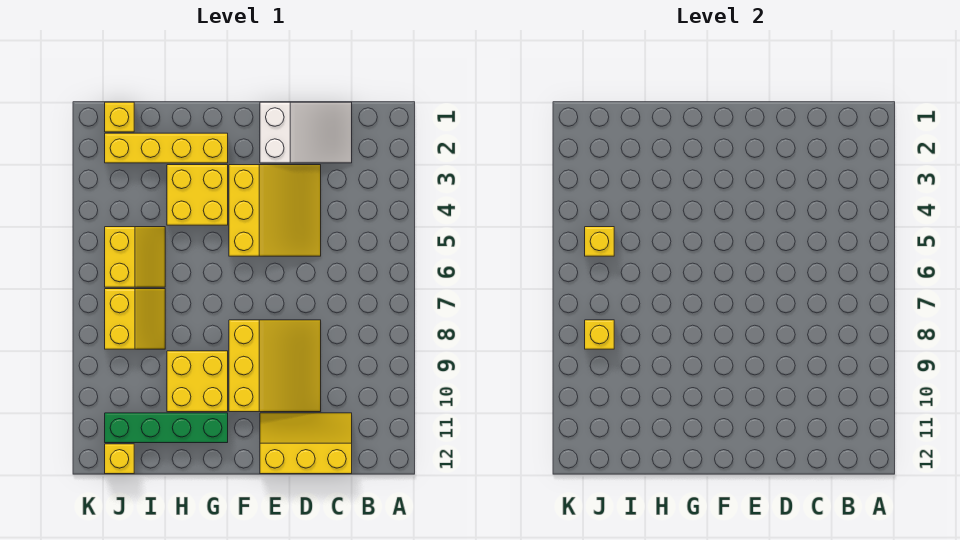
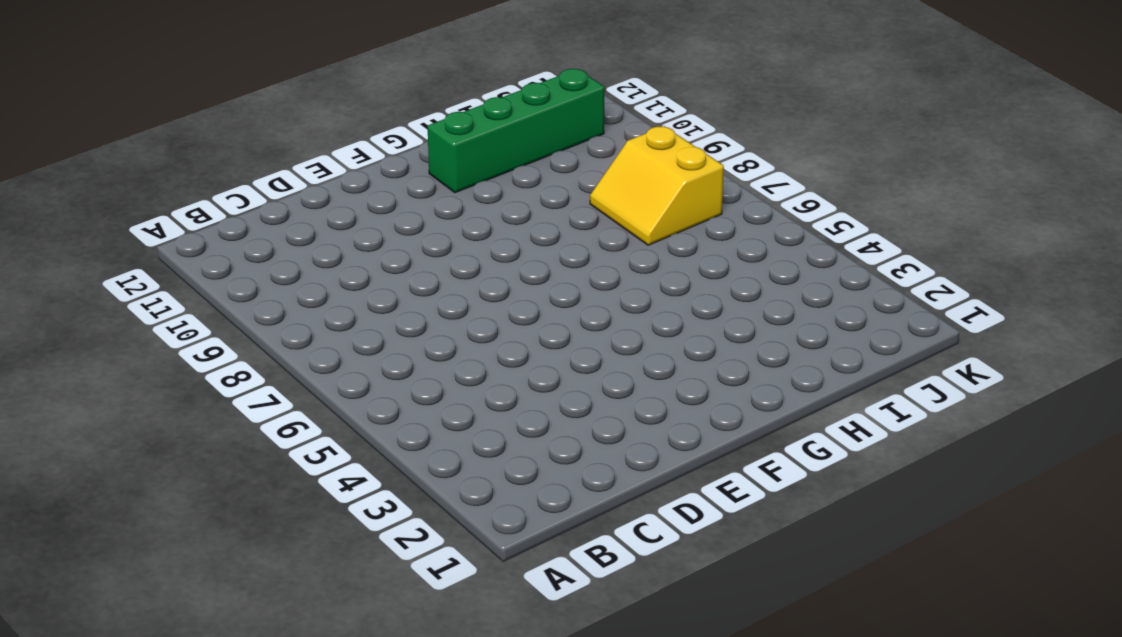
none -> white 2x3 slope [260,102,352,163]
none -> yellow 2x3 slope [260,413,352,474]
none -> yellow 3x3 slope [229,165,321,256]

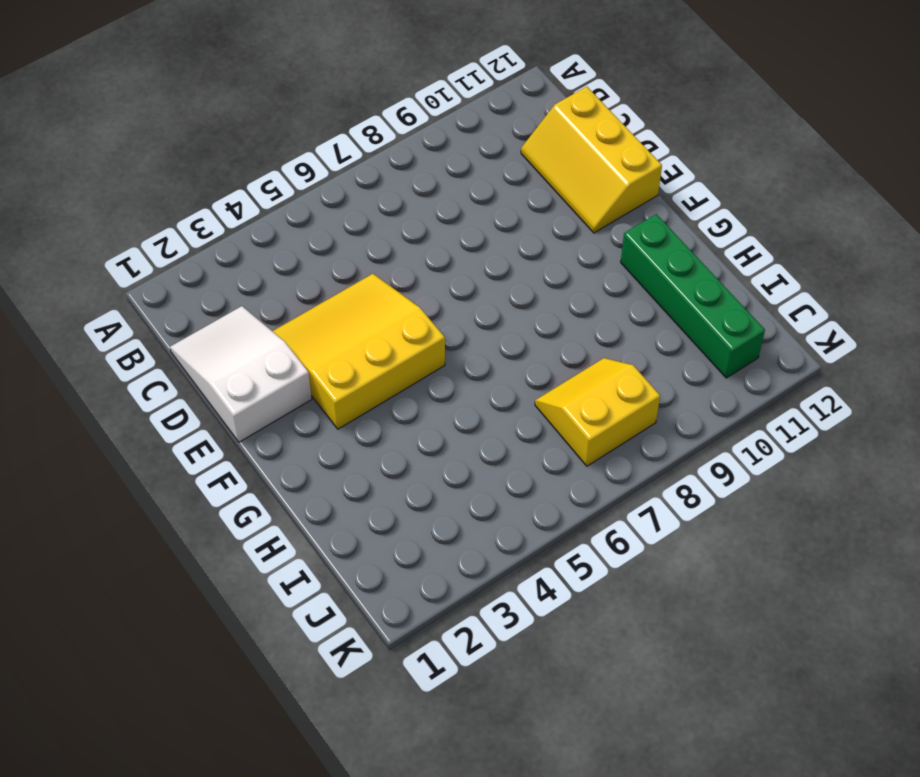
none -> yellow 3x3 slope [229,320,321,412]
none -> yellow 1x4 brick [105,133,228,163]
none -> yellow 2x2 brick [167,165,228,225]

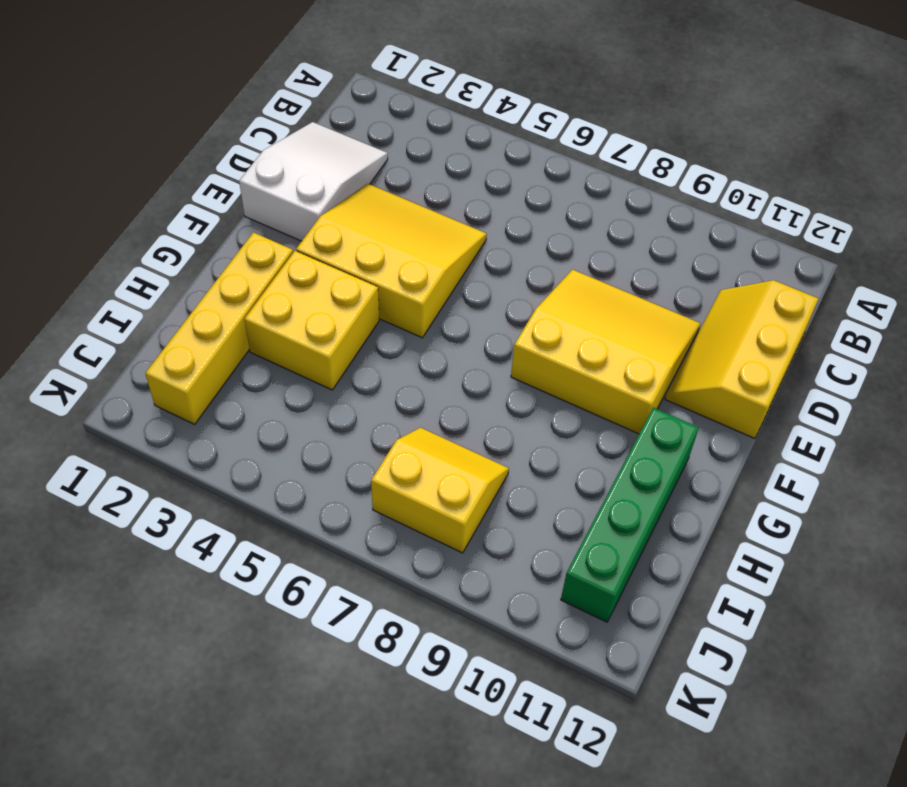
none -> yellow 2x2 brick [167,351,228,412]
none -> yellow 2x2 slope [105,227,165,287]
none -> yellow 1x1 brick [105,102,134,132]

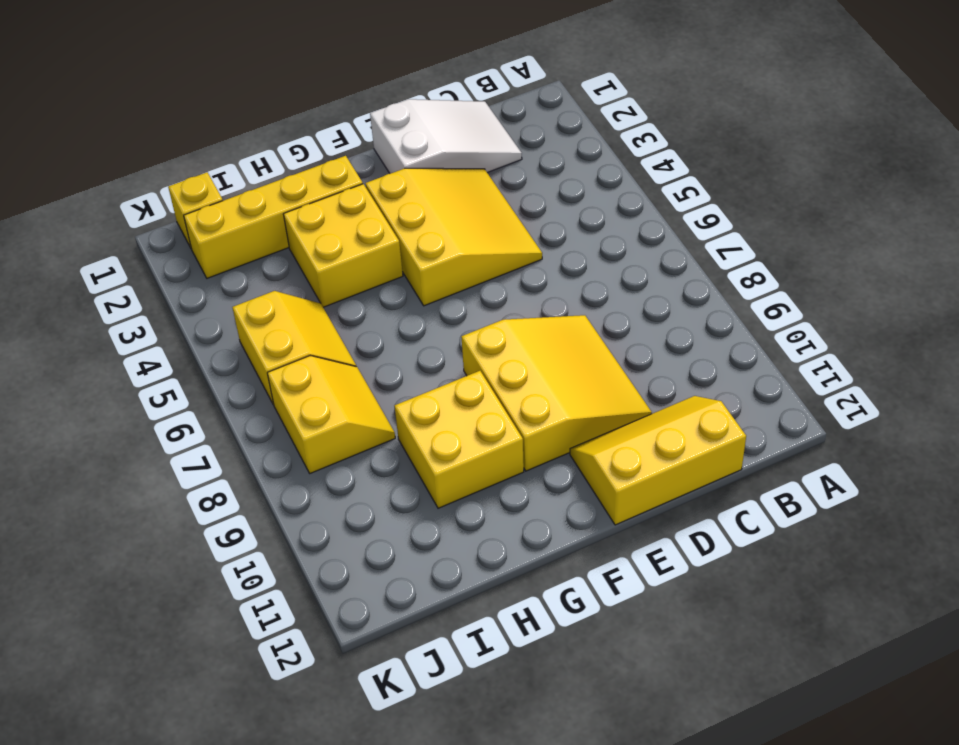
none -> green 1x4 brick [105,413,228,443]
none -> yellow 1x1 brick [105,444,134,474]
none -> yellow 1x1 brick [585,227,614,256]

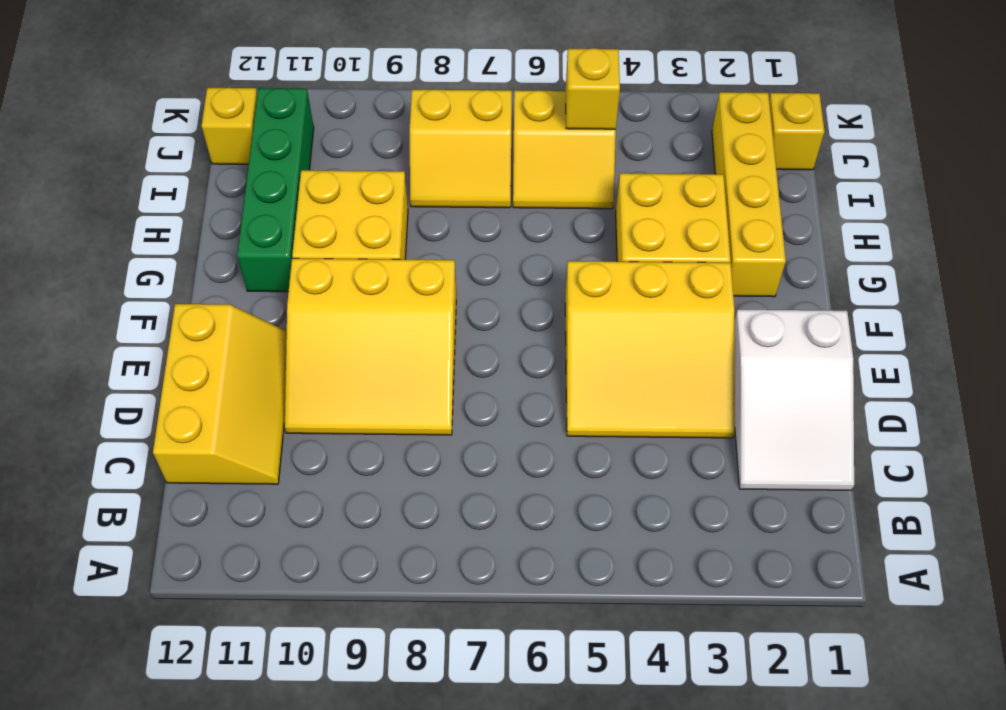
none -> yellow 1x1 brick [585,320,614,349]

